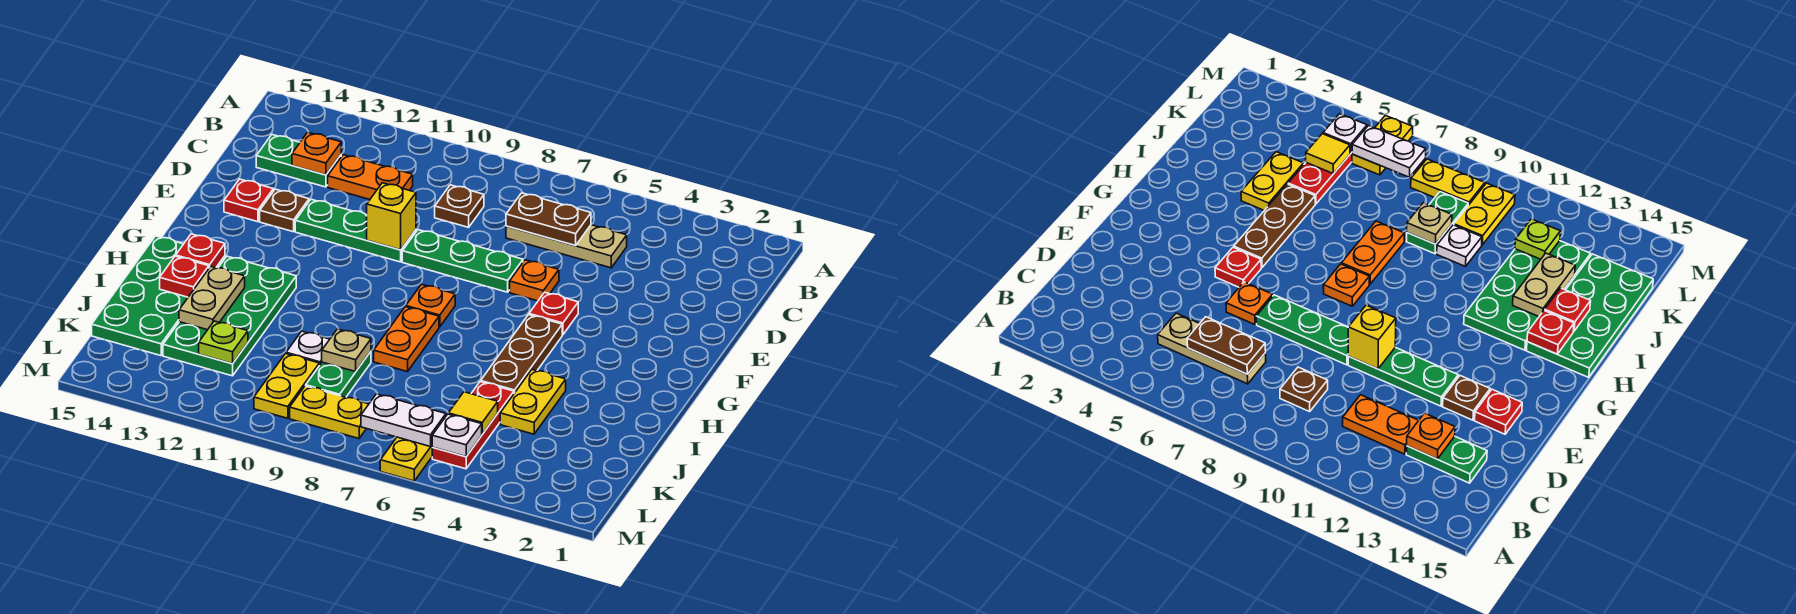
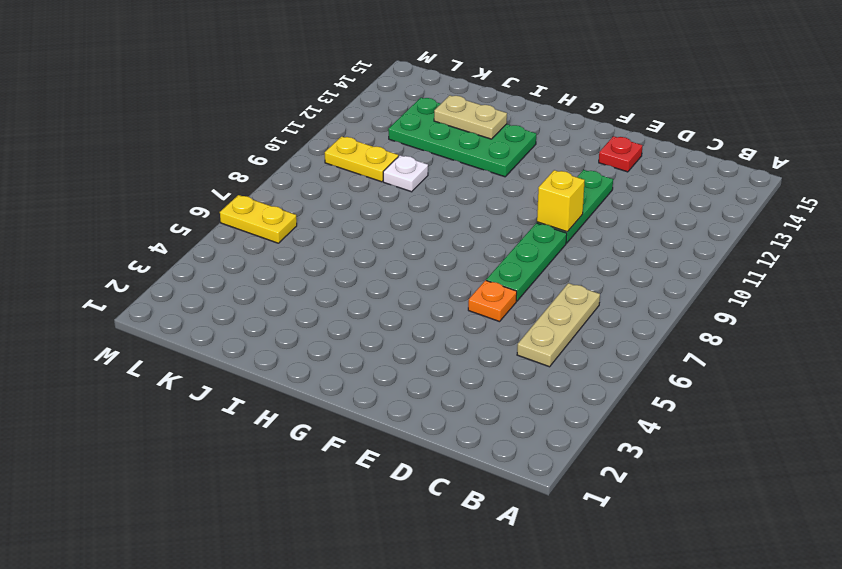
none -> brown 1x1 plate [435,185,484,227]
none -> orange 1x2 plate [328,155,413,199]
none -> green 1x2 plate [256,135,341,187]
none -> brown 1x1 plate [260,189,309,232]

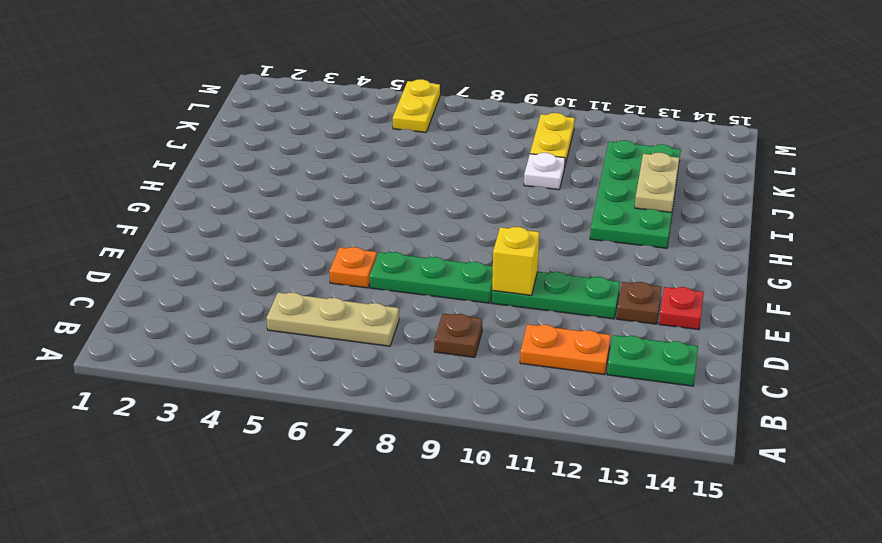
none -> red 1x1 plate [529,292,578,335]
none -> brown 1x3 plate [481,315,562,393]
none -> orange 1x1 plate [406,284,455,327]
none -> orange 1x2 plate [374,307,439,372]

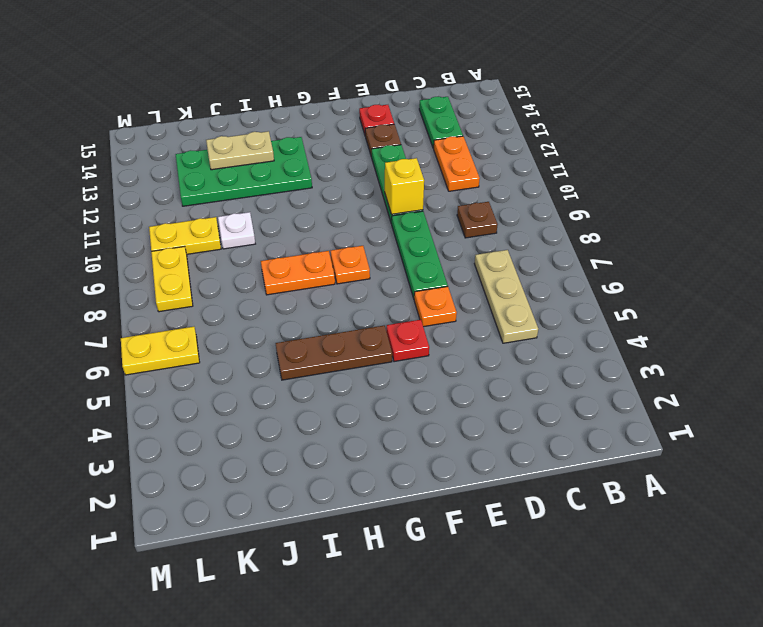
none -> green 2x4 plate [92,236,225,356]
none -> yellow 1x2 plate [500,370,566,434]
none -> red 1x3 plate [432,382,514,469]
none -> green 1x2 plate [306,351,371,397]

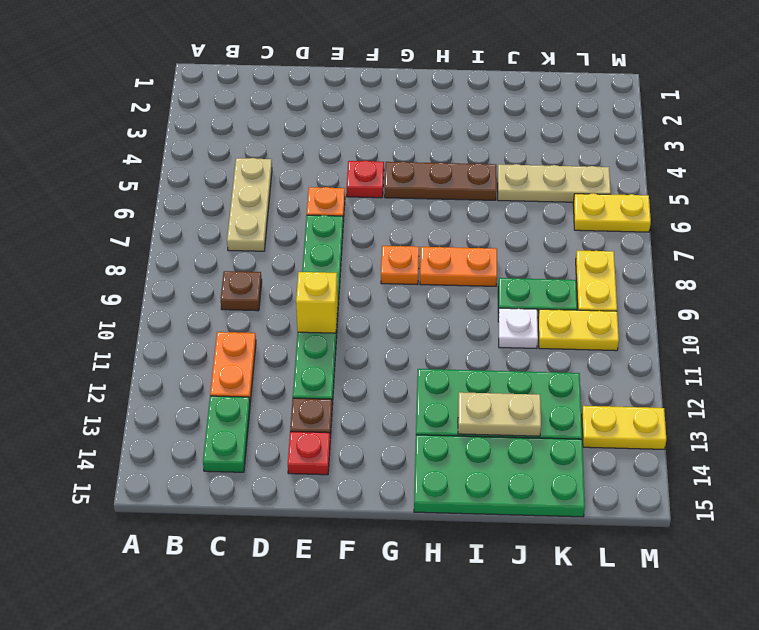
tan 1x3 plate [498,164,611,202] -> red 1x3 plate [432,382,514,469]
yellow 1x2 plate [582,406,666,449] -> yellow 1x2 plate moved to [500,370,566,434]
none -> brown 1x2 plate [506,193,591,245]
none -> orange 1x1 plate [292,132,341,175]
none -> red 1x1 plate [176,234,225,268]
none -> red 1x1 plate [160,256,209,297]

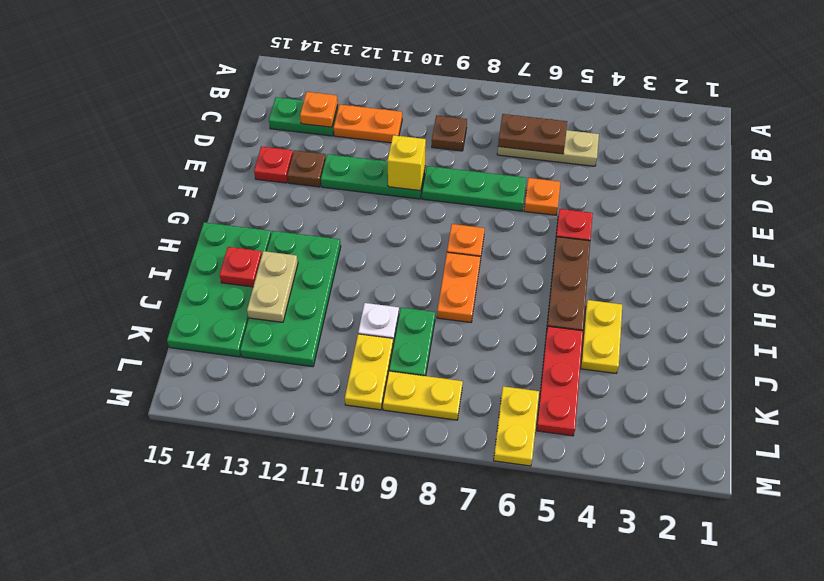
none -> red 1x1 plate [176,234,225,268]
none -> tan 1x1 plate [322,329,371,372]
none -> yellow 1x1 tile [448,392,498,434]
none -> lime 1x1 plate [199,321,248,364]

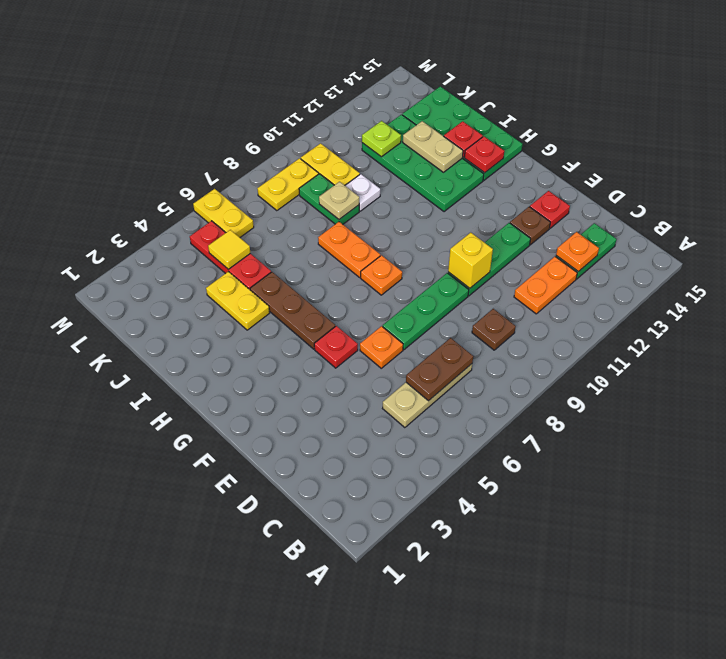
none -> white 1x1 plate [432,414,482,457]
none -> white 1x2 plate [361,394,446,447]

